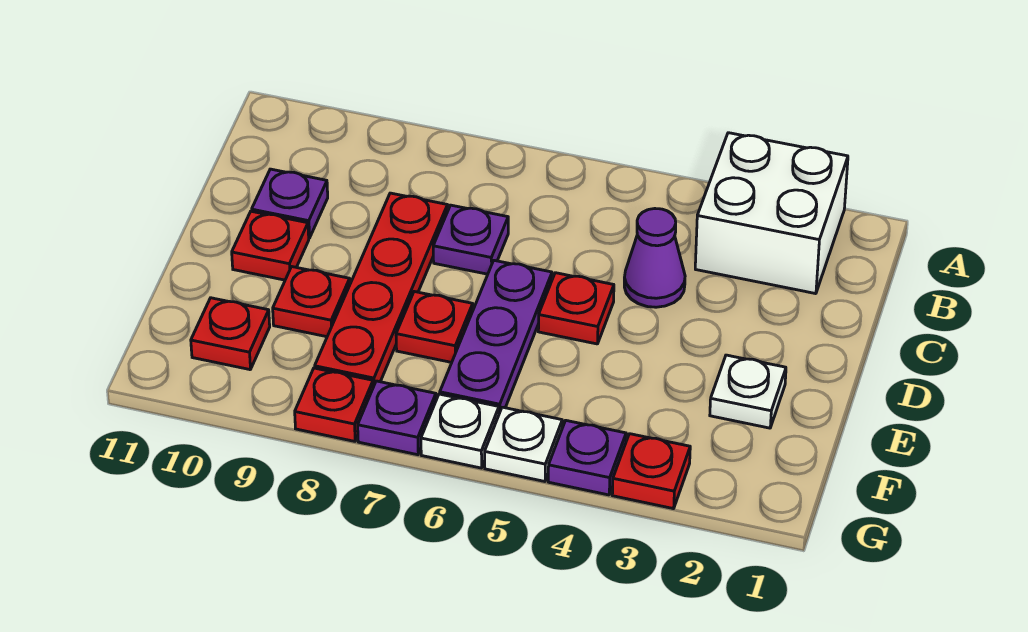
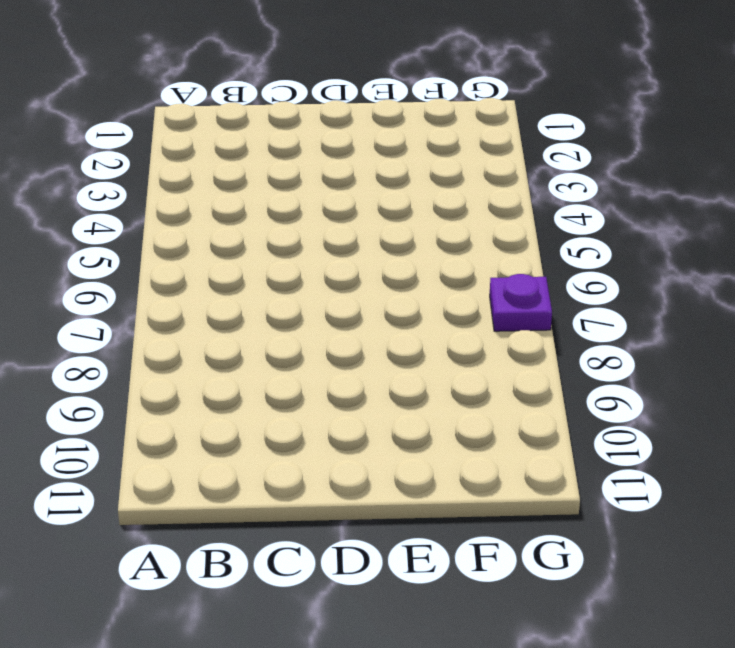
none -> white 2x2 brick [695,133,848,294]
none -> purple 1x1 cone [624,209,685,307]
none -> purple 1x1 plate [433,205,508,274]

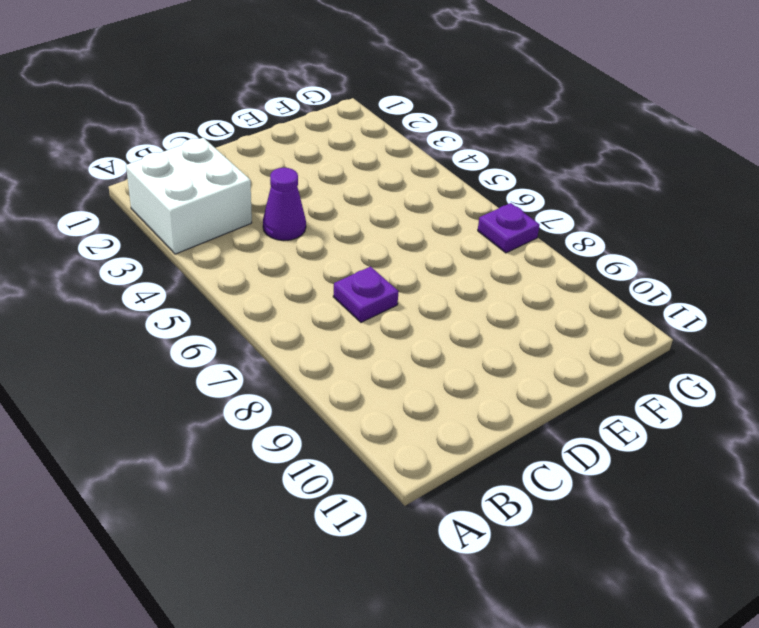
none -> red 1x4 plate [315,193,448,387]
none -> purple 1x1 plate [252,169,328,238]
none -> red 1x1 plate [538,273,614,344]

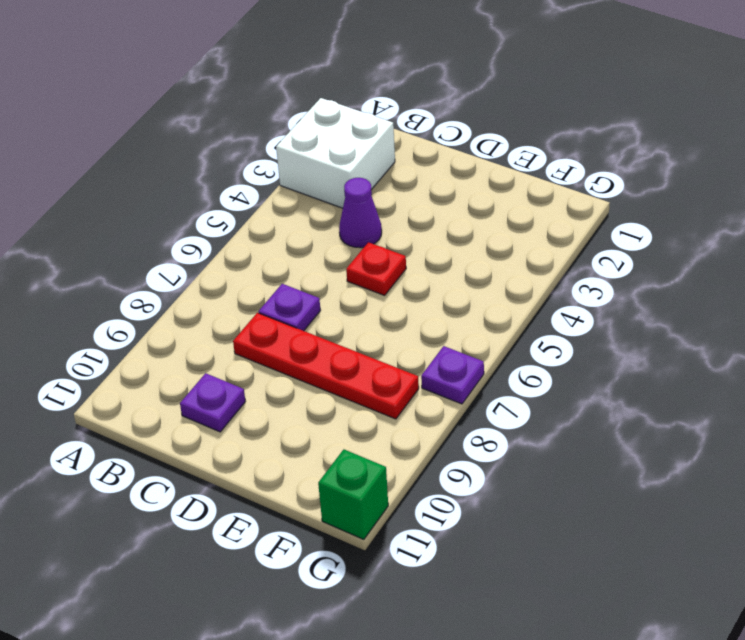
green 1x1 brick [318,450,388,539] -> none
none -> purple 1x3 plate [440,260,552,414]
none -> red 1x1 plate [232,211,309,280]
none -> white 1x1 plate [710,355,786,428]

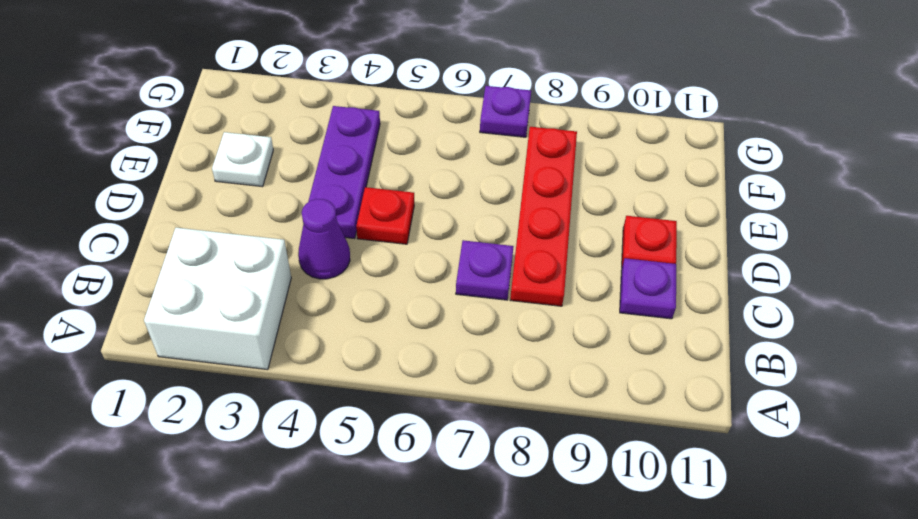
purple 1x3 plate [308,106,380,239] -> purple 1x3 plate moved to [440,260,552,414]
none -> red 1x1 plate [396,292,473,362]
none -> red 1x1 plate [273,267,350,337]
none -> red 1x1 plate [191,298,270,370]

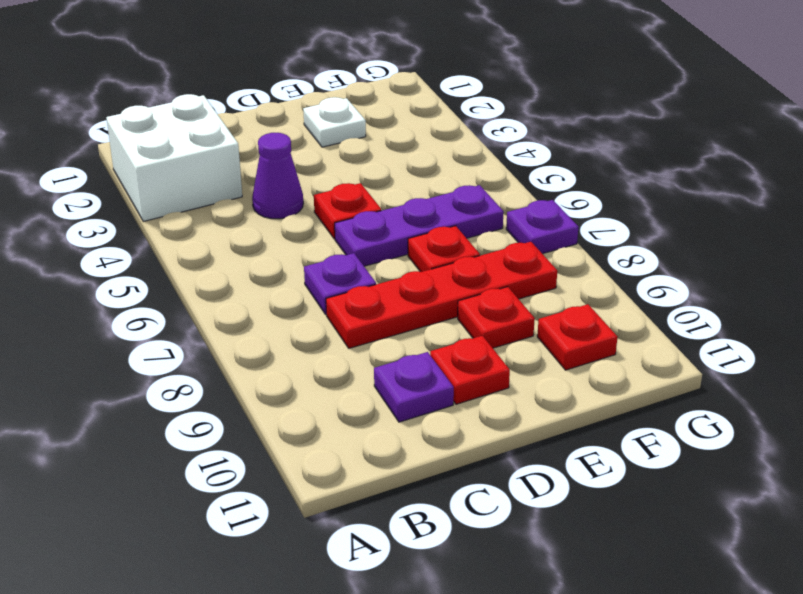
none -> red 1x1 plate [612,434,690,509]
none -> purple 1x1 plate [548,421,626,495]
none -> white 1x1 plate [485,407,562,481]

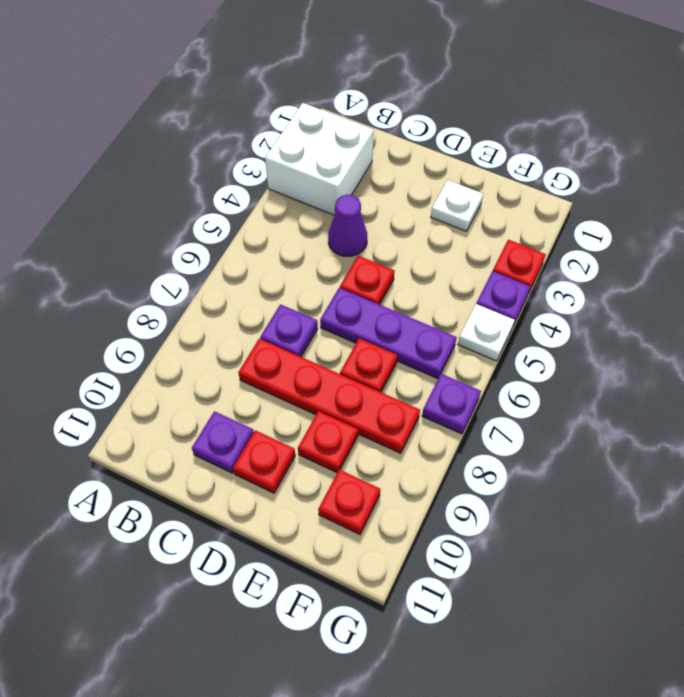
none -> white 1x1 plate [421,394,499,468]
none -> red 1x1 plate [295,368,373,441]

